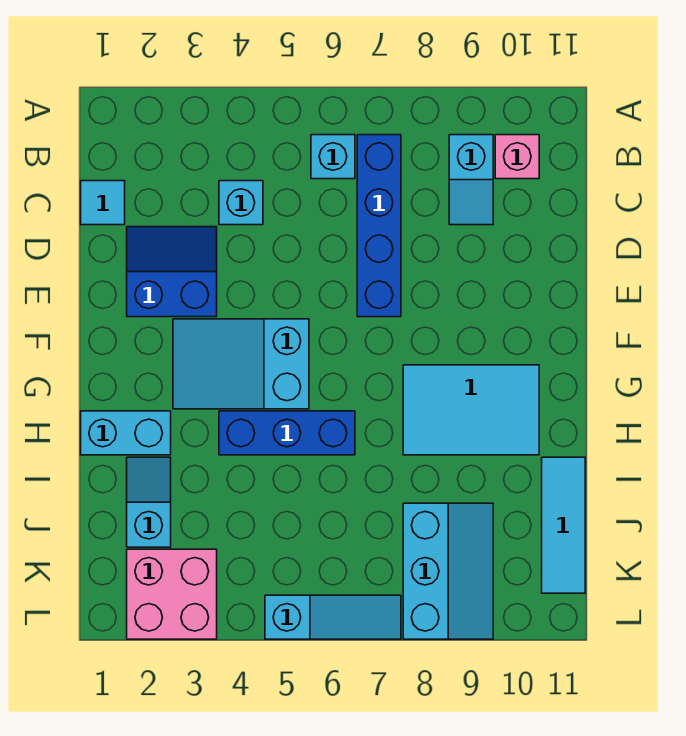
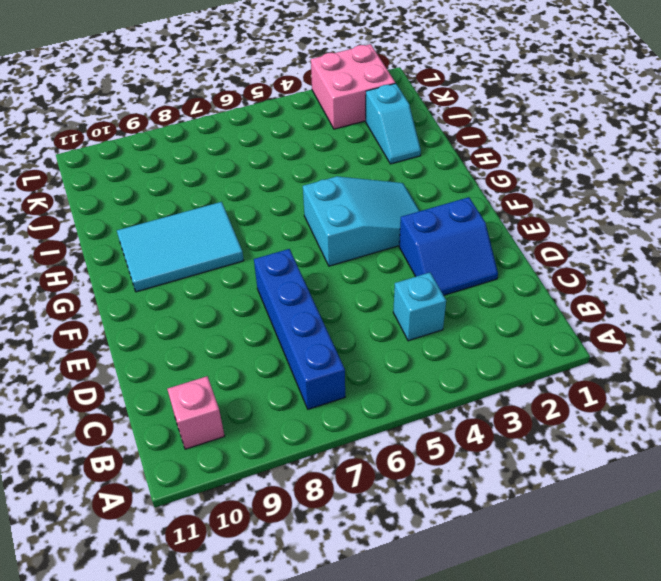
none -> cyan 1x1 brick [311,135,355,179]
none -> cyan 1x2 slope [449,135,493,225]
none -> cyan 1x1 tile [81,181,125,225]

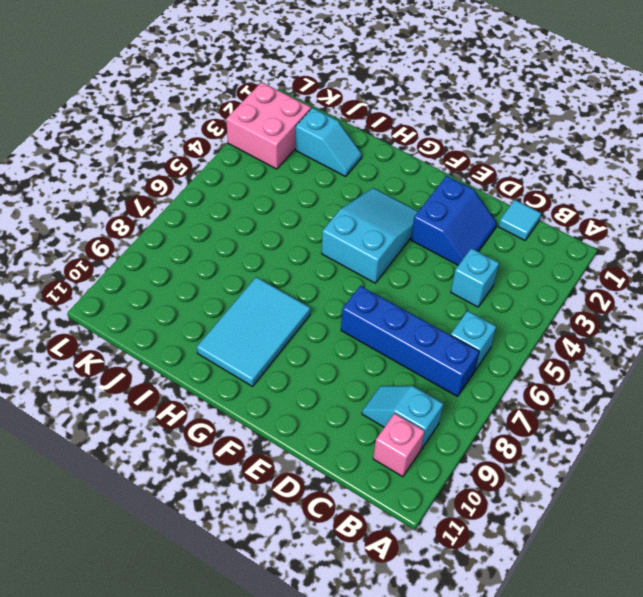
none -> cyan 1x2 brick [81,411,171,455]
none -> blue 1x3 brick [219,411,355,455]
none -> cyan 1x3 tile [542,457,585,593]

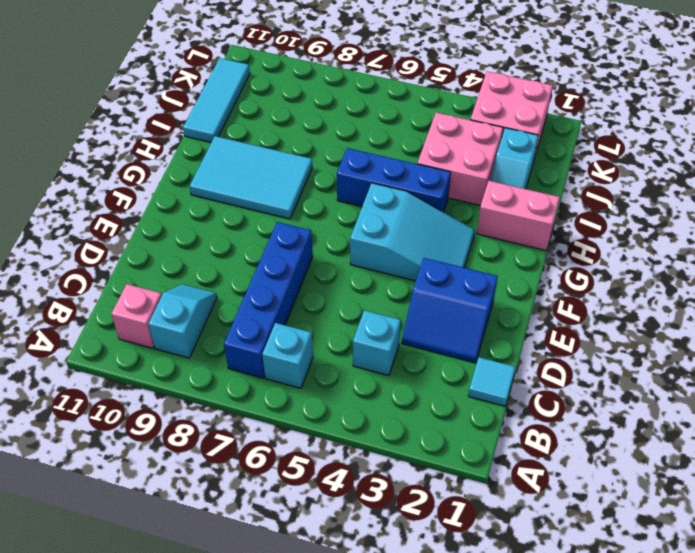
pink 1x2 brick [477,181,560,251] -> cyan 1x2 brick [81,411,171,455]
pink 2x2 brick [417,113,503,206] -> none
none -> cyan 2x3 slope [403,503,493,639]
none -> cyan 1x3 slope [265,595,401,639]

